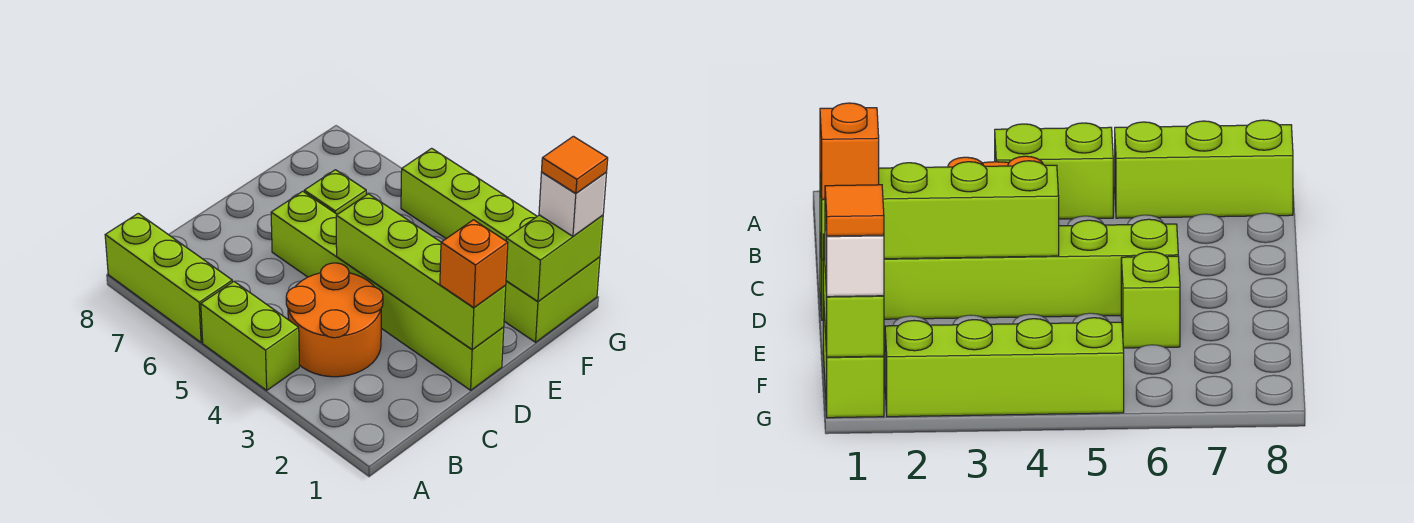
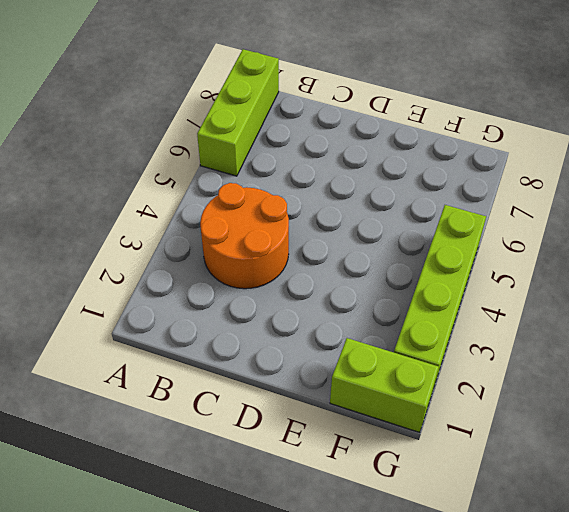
none -> lime 1x2 brick [201,281,299,390]
none -> lime 1x6 brick [271,191,504,390]
none -> lime 1x1 brick [304,170,366,214]

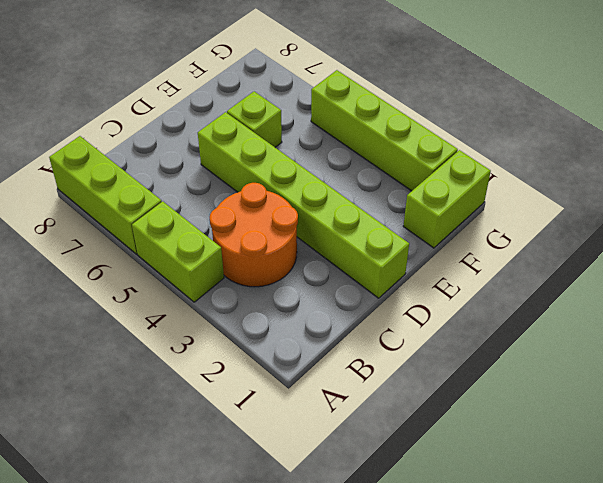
none -> lime 1x4 brick [336,194,506,350]
none -> lime 1x2 brick [506,215,603,302]
none -> orange 1x1 brick [440,220,508,308]

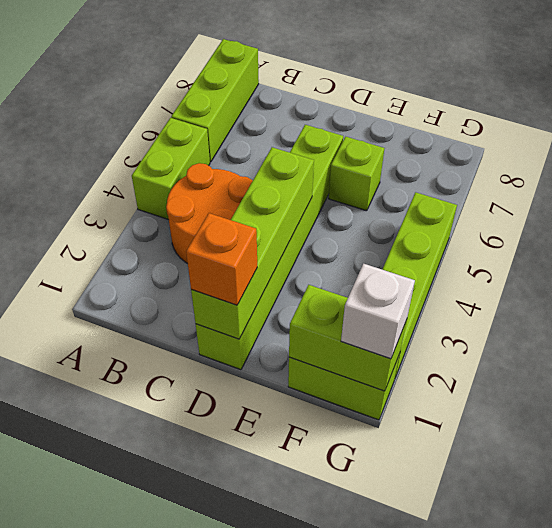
none -> orange 1x1 tile [542,136,608,193]

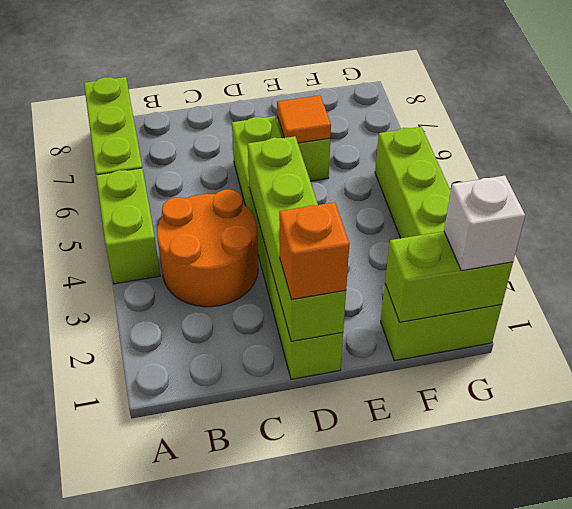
orange 1x1 tile [277,95,331,143] -> orange 1x1 tile moved to [542,136,608,193]

